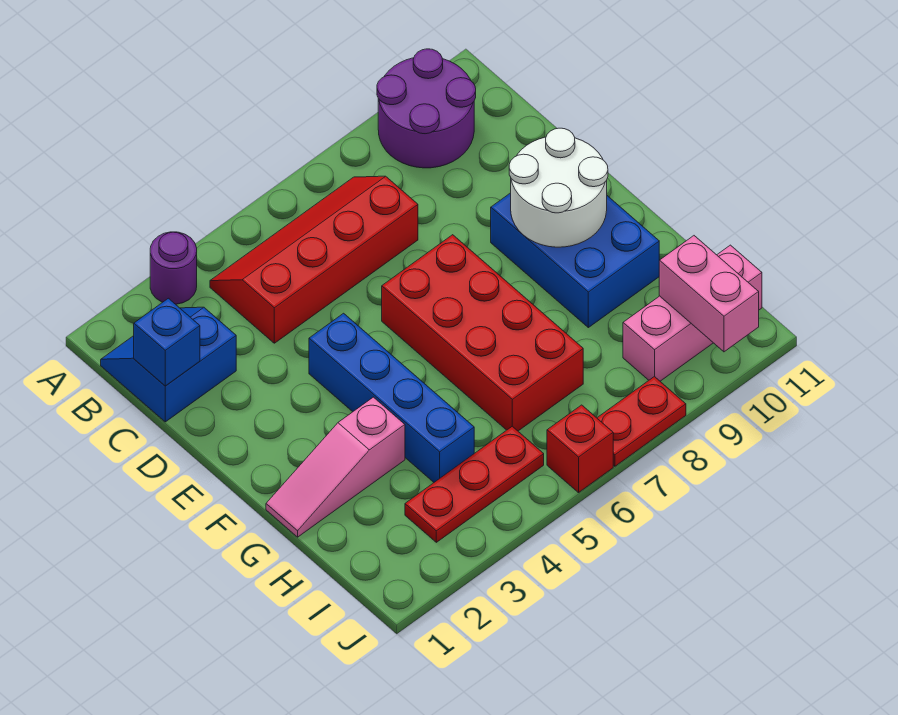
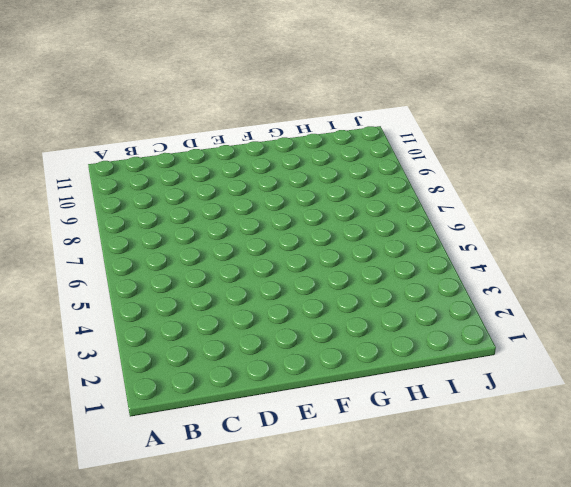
none -> purple 1x1 round brick [150,232,197,304]
none -> purple 2x2 round brick [377,49,476,168]
none -> blue 2x2 slope [101,307,236,422]

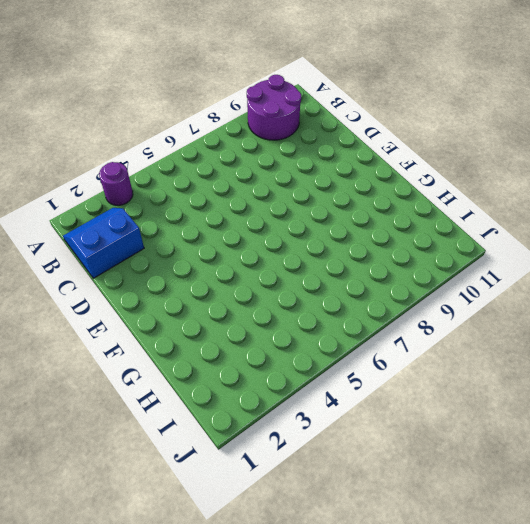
none -> red 2x4 slope [210,176,418,343]
none -> blue 1x4 brick [309,313,474,482]
none -> red 2x4 brick [382,235,583,431]

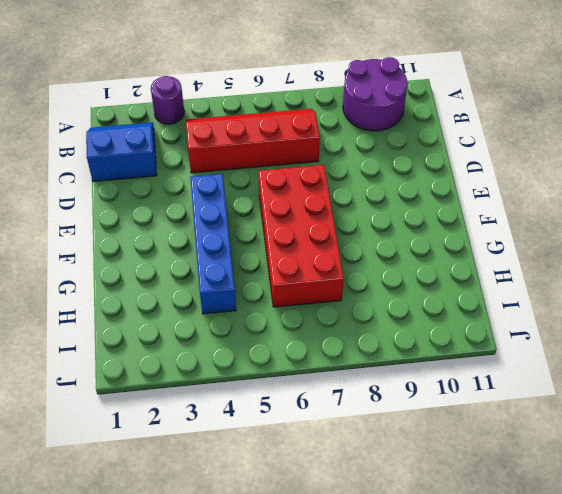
none -> blue 2x3 brick [491,193,659,328]
none -> pink 1x3 slope [266,397,405,537]
none -> red 1x3 plate [405,426,544,542]

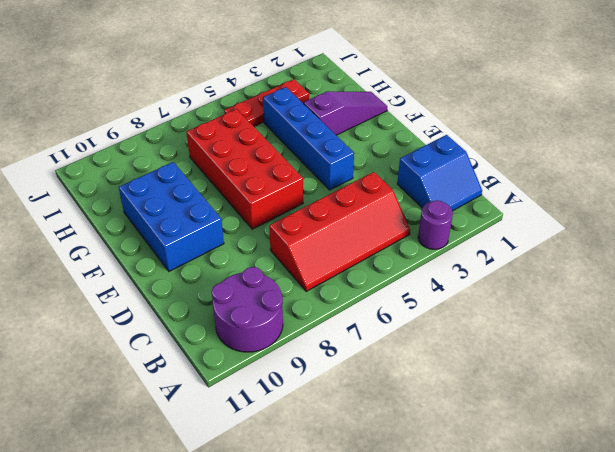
purple 1x3 slope [304,91,387,135] -> pink 1x3 slope [266,397,405,537]
none -> pink 1x3 brick [623,245,762,381]
none -> red 1x1 brick [547,405,613,493]
none -> red 1x2 plate [597,377,686,466]

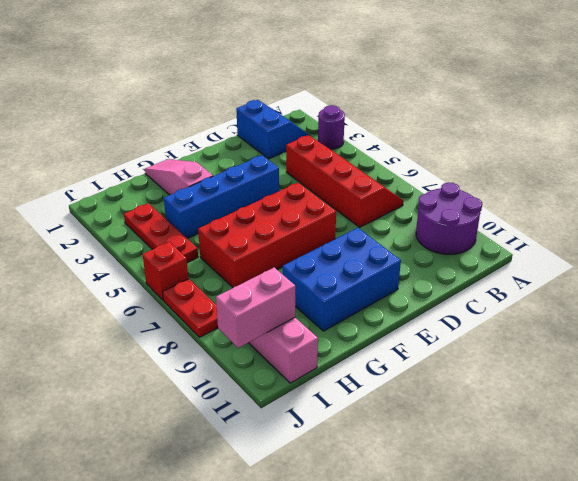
none -> blue 1x1 brick [134,298,200,386]
none -> white 2x2 round brick [509,128,608,247]

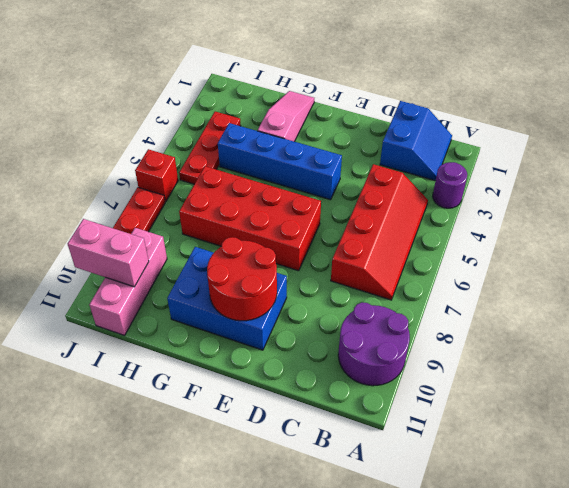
red 2x2 round brick [207,237,277,321] -> white 2x2 round brick [509,128,608,247]
none -> blue 1x1 brick [134,298,200,386]

